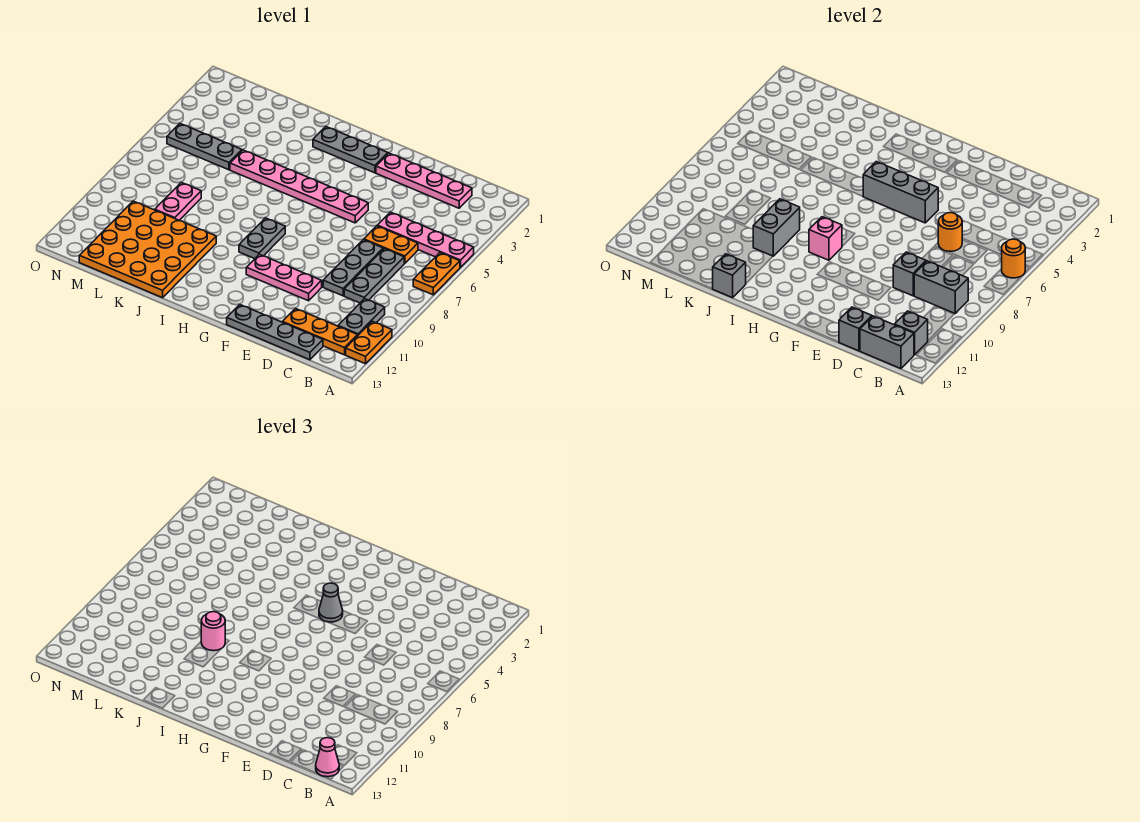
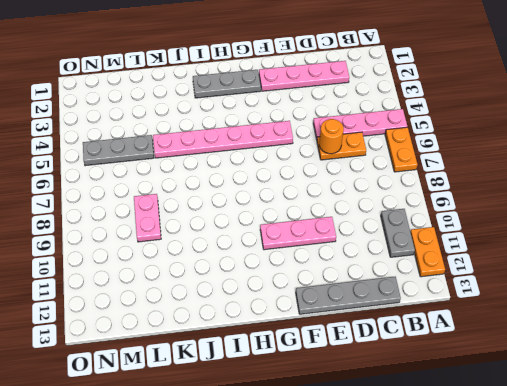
none -> orange 1x3 plate [282,309,358,355]
none -> grey 1x3 plate [344,249,404,303]
none -> grey 1x3 plate [323,240,383,296]
none -> grey 1x2 plate [239,218,285,259]

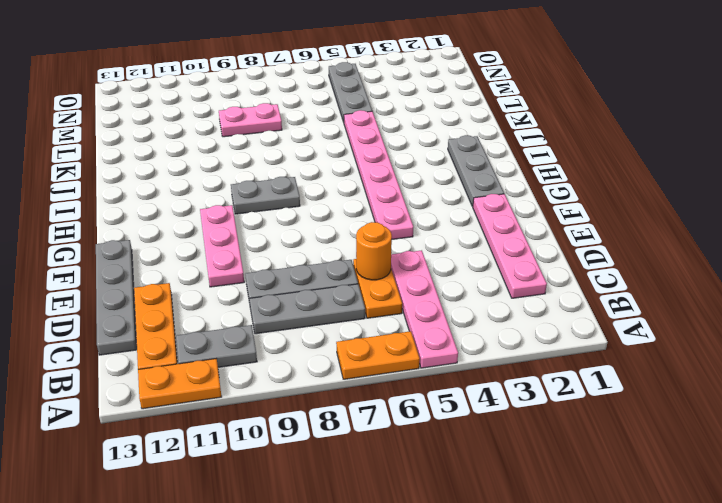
none -> orange 4x4 plate [79,201,216,298]
none -> orange 1x1 round brick [1002,239,1025,278]
none -> grey 1x2 brick [914,261,968,313]
none -> grey 1x1 brick [895,311,928,355]

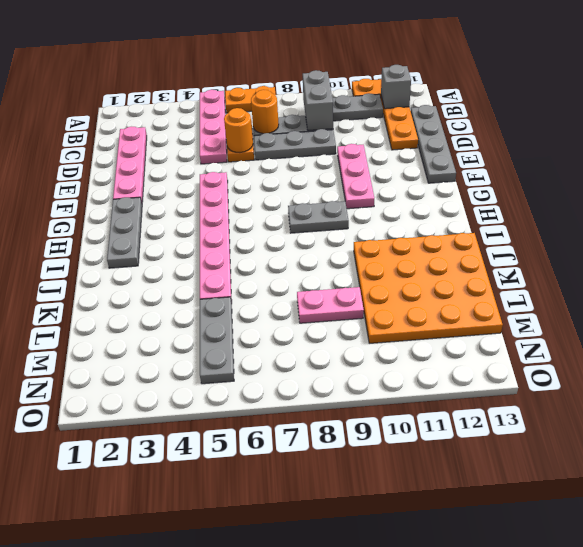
orange 1x1 round brick [251,90,279,134] -> orange 1x1 round brick moved to [1002,239,1025,278]
none -> grey 1x2 brick [860,316,914,369]
none -> grey 1x1 brick [893,252,926,296]
none -> grey 1x1 brick [839,307,872,351]
none -> grey 1x3 brick [863,162,938,223]

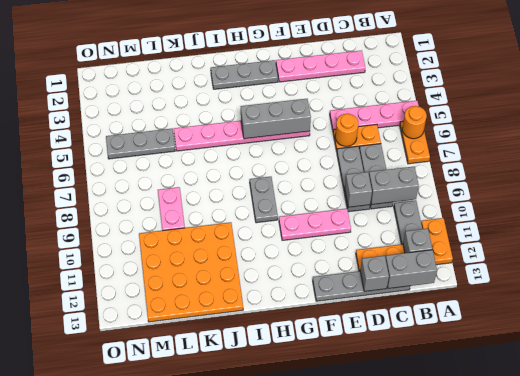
none -> pink 1x1 brick [809,217,842,260]
none -> grey 1x2 brick [753,199,800,256]
none -> grey 1x1 brick [713,254,746,298]
none -> pink 1x1 cone [316,738,339,777]

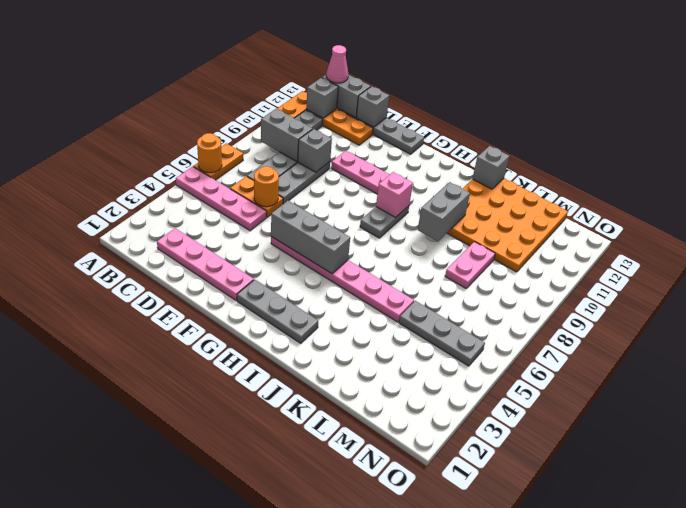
none -> grey 1x1 cone [319,583,343,622]
none -> pink 1x1 round brick [201,612,225,651]

